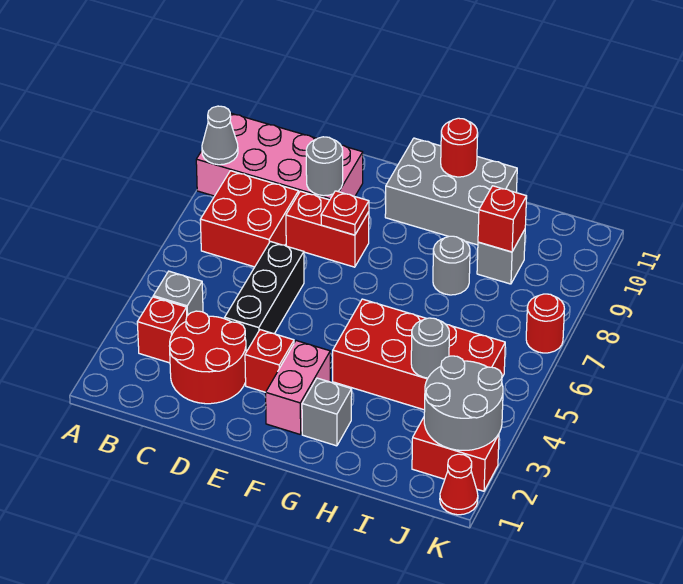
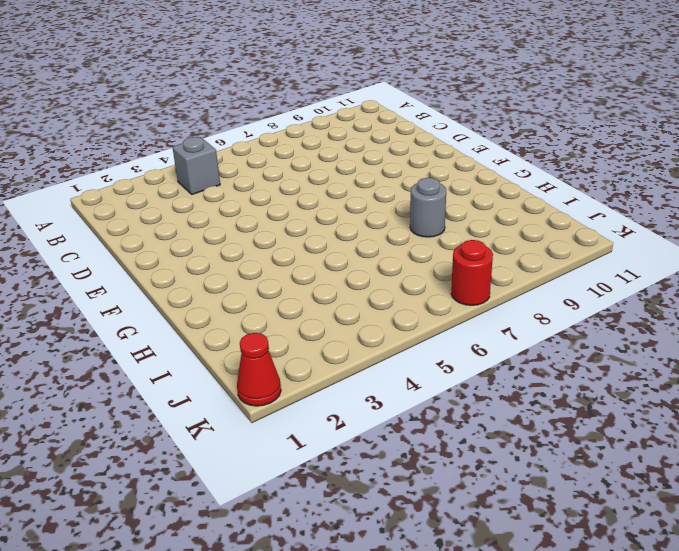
none -> pink 2x4 brick [196,113,363,200]
none -> red 1x1 brick [137,297,187,363]
none -> red 2x2 brick [200,171,298,267]

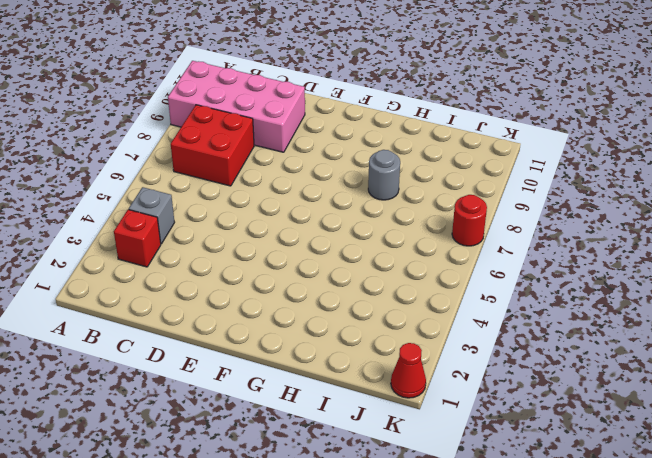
none -> red 2x2 round brick [170,311,246,404]
none -> black 1x3 brick [225,241,304,352]
none -> red 1x2 brick [286,191,369,267]

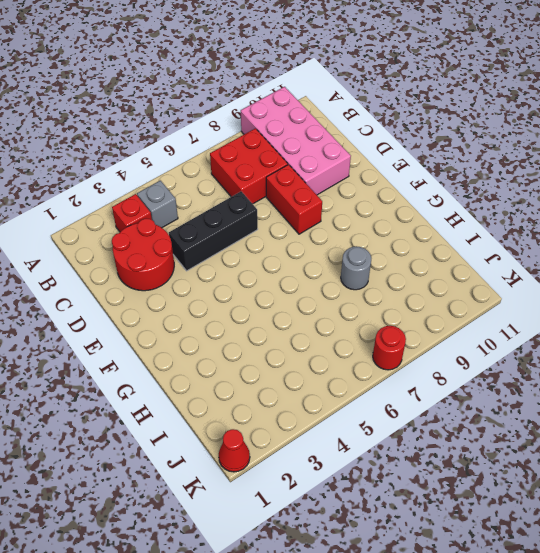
none -> red 1x1 brick [245,330,294,392]
none -> pink 1x2 brick [266,341,330,435]
none -> grey 2x3 brick [385,138,517,245]

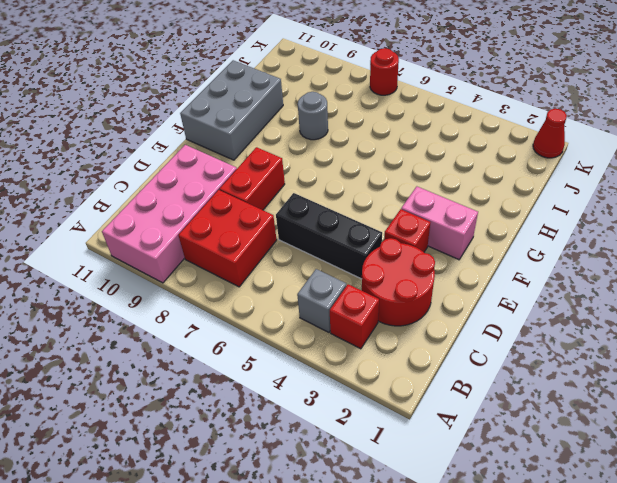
none -> grey 1x1 brick [302,378,352,446]
none -> red 2x4 brick [333,299,505,410]
none -> grey 1x1 brick [477,230,525,284]

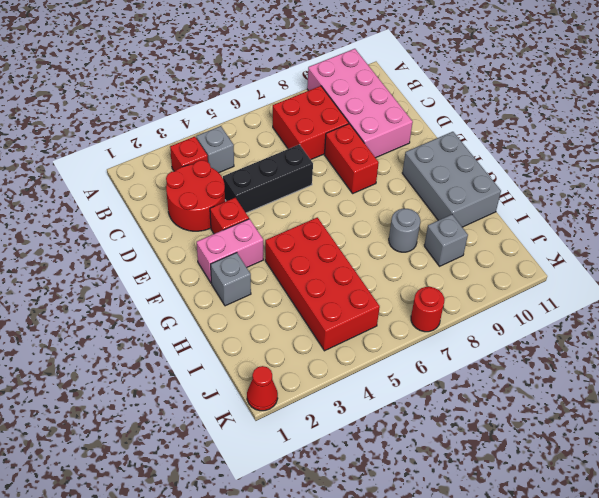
none -> red 1x2 brick [412,418,499,491]
none -> grey 1x1 cone [202,106,238,165]
none -> grey 1x1 round brick [306,137,343,196]

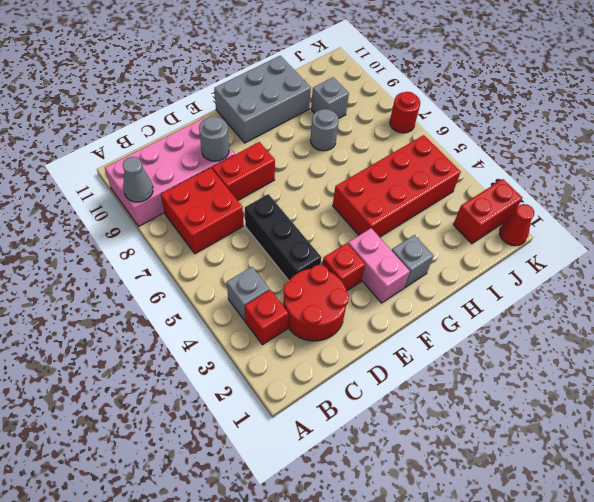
none -> red 1x1 plate [321,191,369,235]
none -> red 1x1 round brick [441,118,478,177]
none -> grey 1x1 round brick [411,318,449,378]

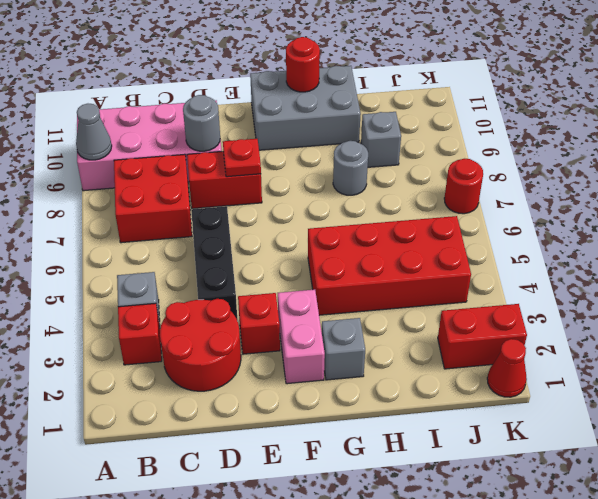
none -> grey 1x1 round brick [411,318,449,378]
none -> red 1x1 brick [478,186,527,252]
none -> grey 2x2 round brick [424,356,503,450]

